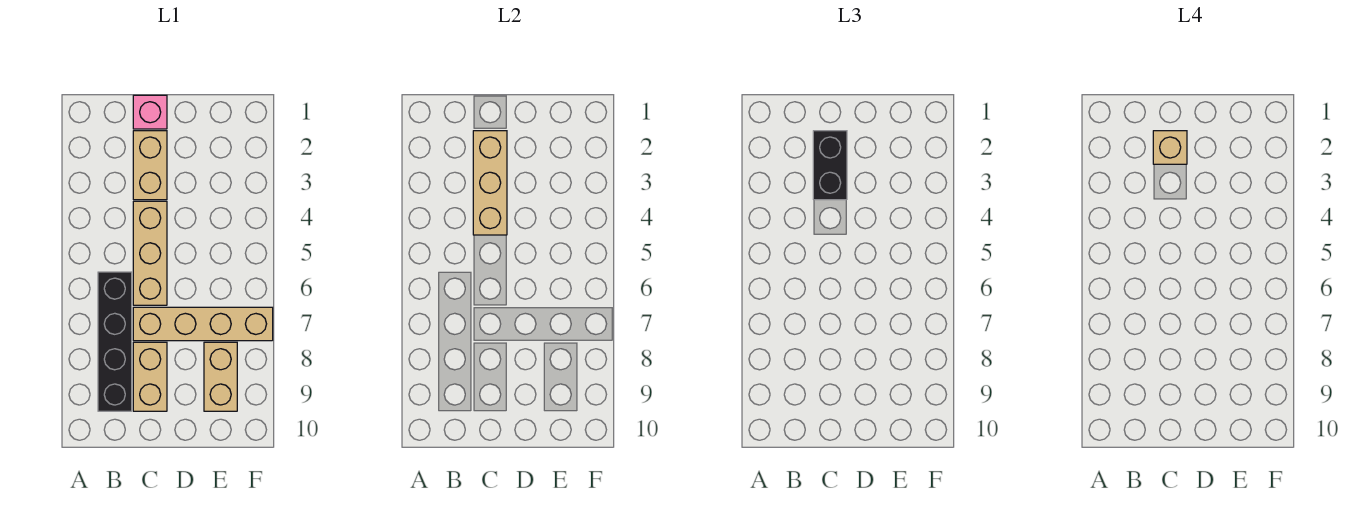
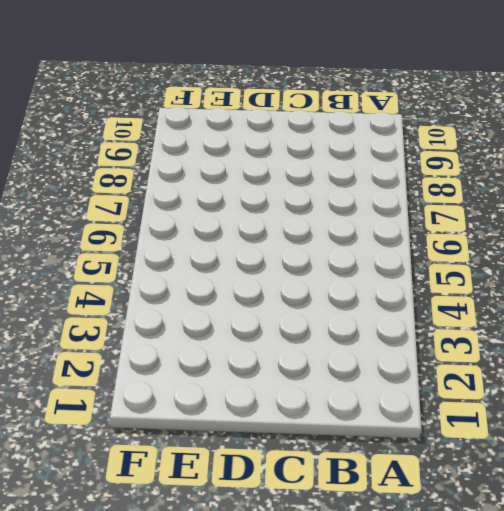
none -> black 1x4 brick [98,272,132,411]
none -> pink 1x1 brick [133,95,167,129]

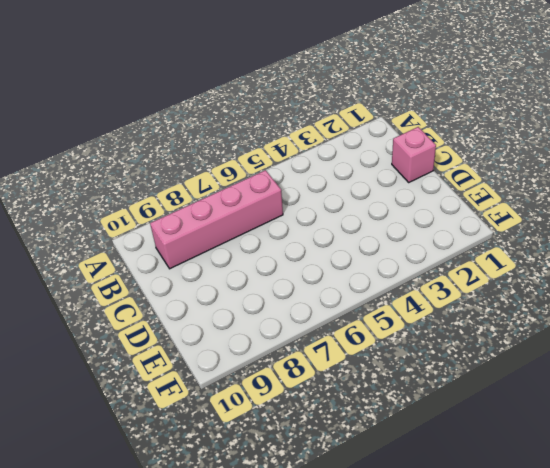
pink 1x4 brick [150,170,283,269] -> black 1x4 brick [98,272,132,411]
none -> tan 1x2 brick [133,131,167,200]
none -> tan 1x3 brick [133,201,167,305]

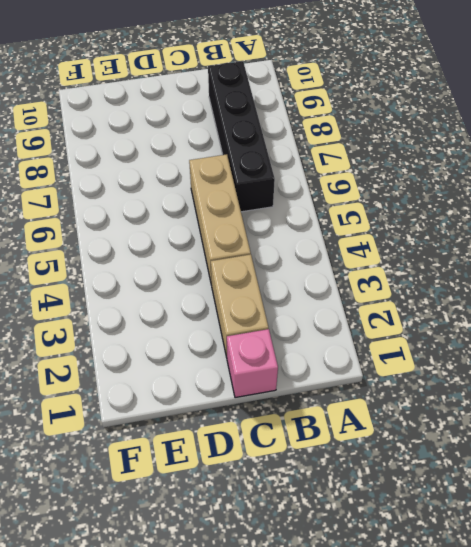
none -> tan 1x4 brick [133,307,273,341]
none -> tan 1x2 brick [133,342,167,411]

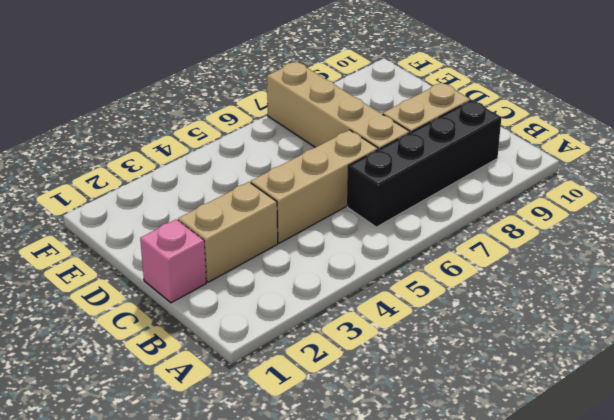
none -> tan 1x2 brick [204,342,237,411]
none -> tan 1x3 brick [473,131,507,235]

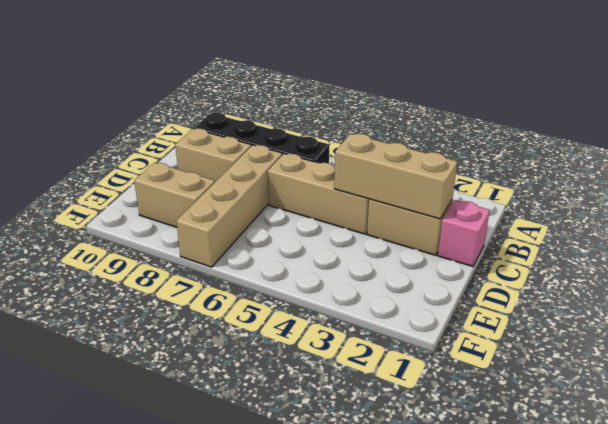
none -> black 1x2 brick [813,131,847,200]
none -> tan 1x1 brick [1153,131,1187,164]

